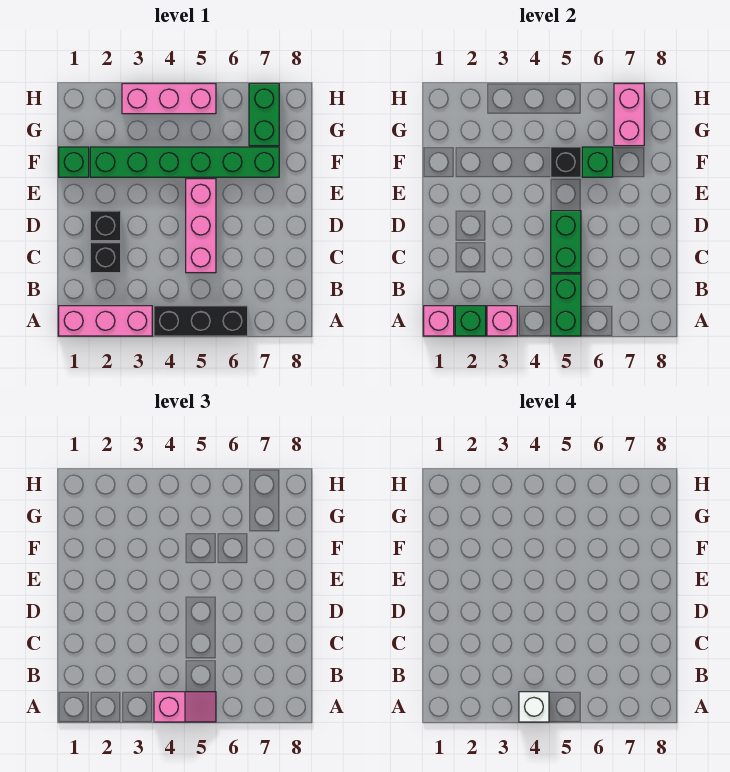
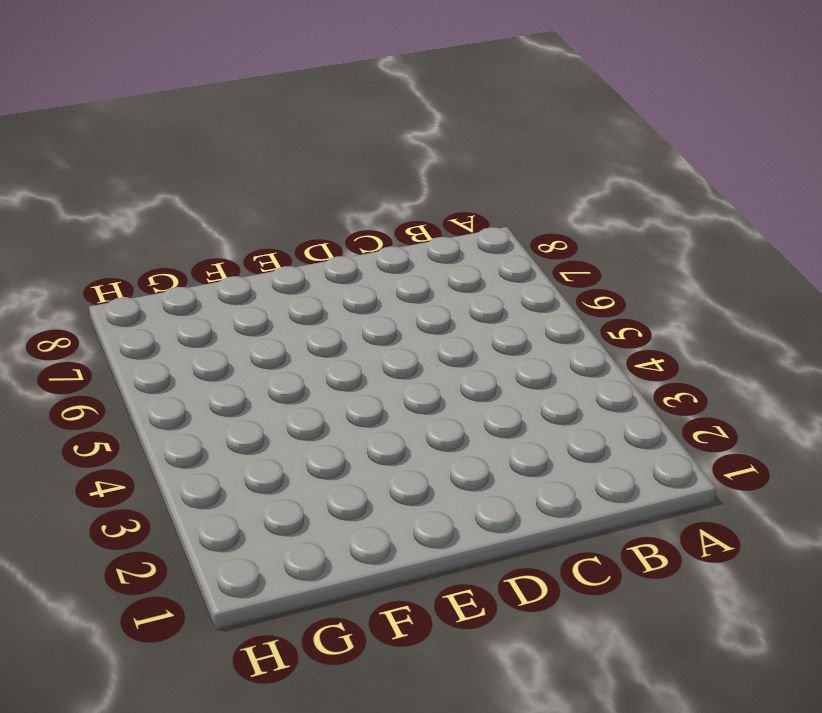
none -> pink 1x3 brick [59,306,152,336]
none -> black 1x3 brick [154,306,248,336]
none -> black 1x1 brick [90,242,121,273]

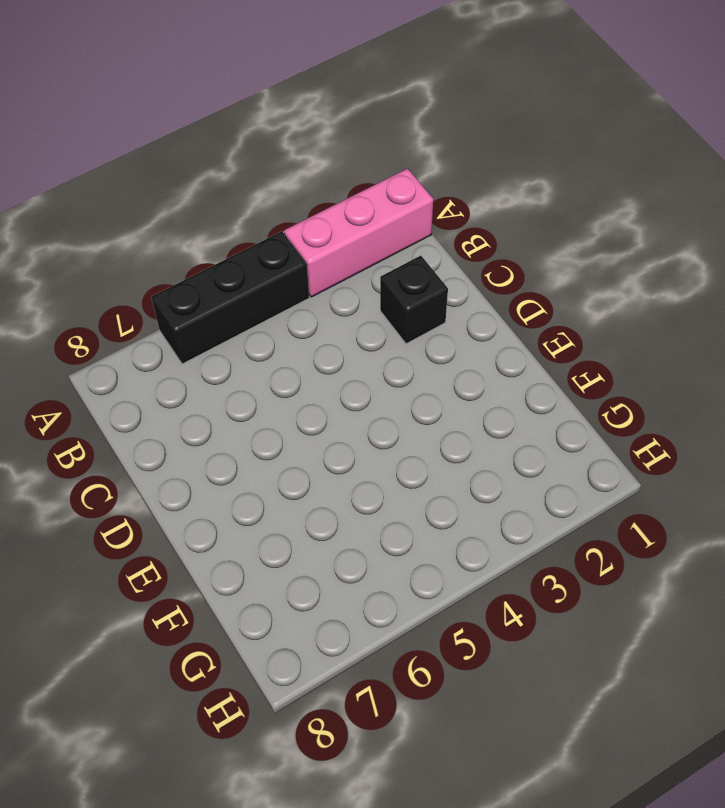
none -> pink 1x3 brick [186,179,216,273]
none -> black 1x1 brick [90,211,121,241]
none -> green 1x1 brick [59,147,89,177]

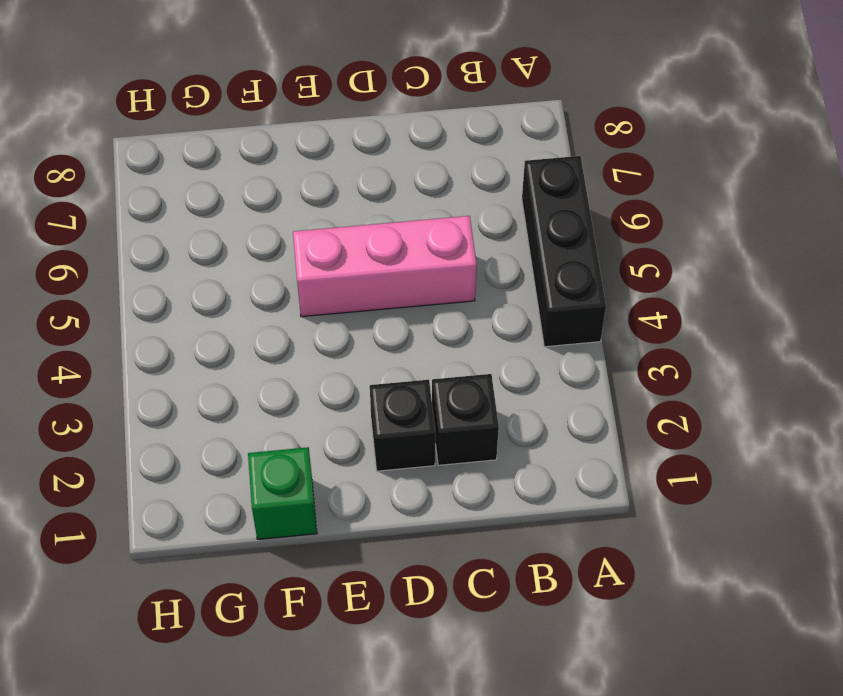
none -> pink 1x3 brick [59,306,152,336]
none -> green 1x6 brick [90,147,279,177]
none -> green 1x2 brick [249,84,279,146]

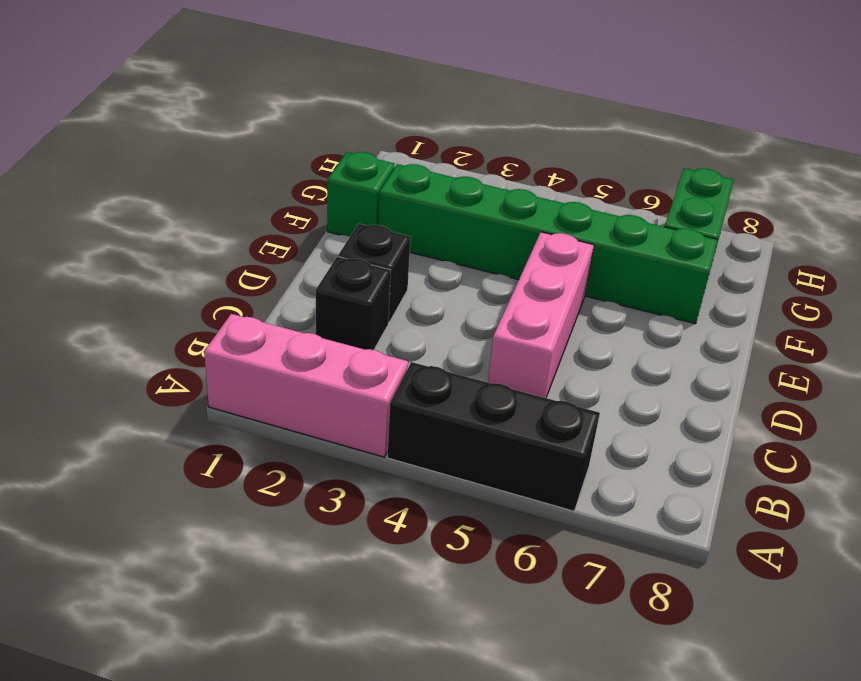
none -> pink 1x3 brick [122,84,216,114]
none -> pink 1x1 brick [424,306,454,336]
none -> green 1x1 brick [455,306,486,336]

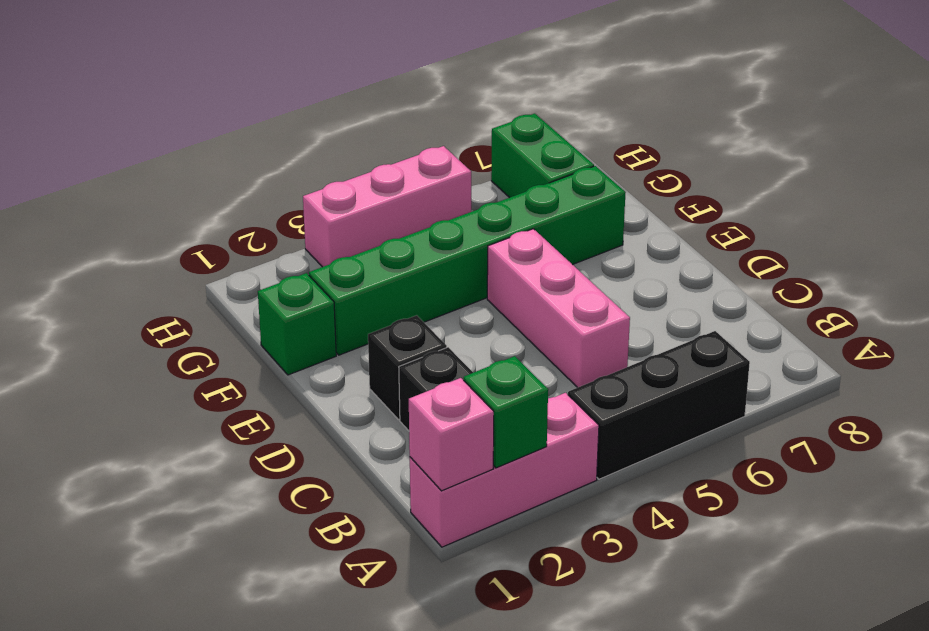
none -> pink 1x1 brick [487,306,517,336]
none -> green 1x2 brick [551,274,581,336]
none -> green 1x2 brick [551,211,581,273]

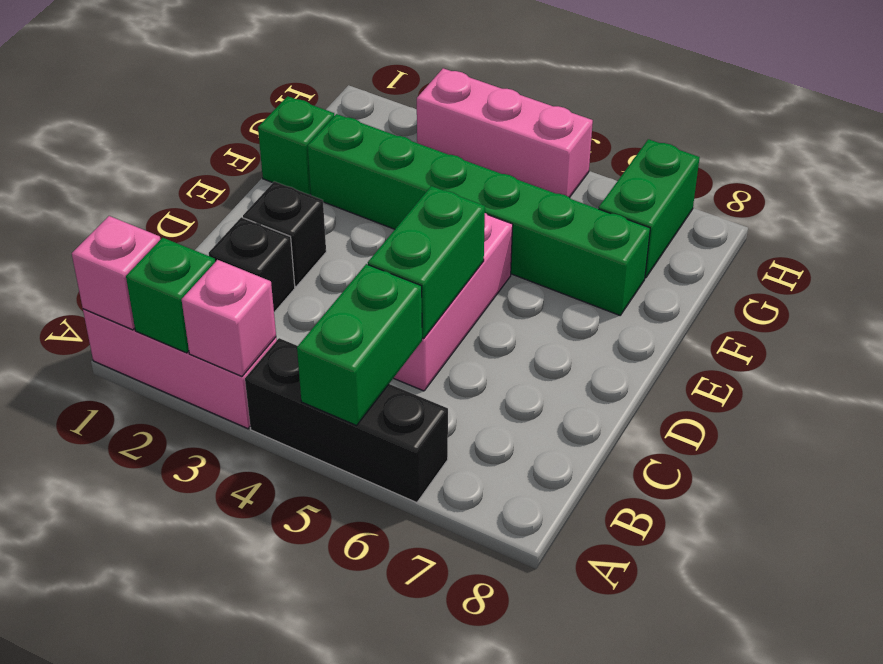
none -> black 1x1 brick [551,147,581,177]
none -> green 1x1 brick [582,147,613,177]
none -> pink 1x2 brick [614,84,644,146]

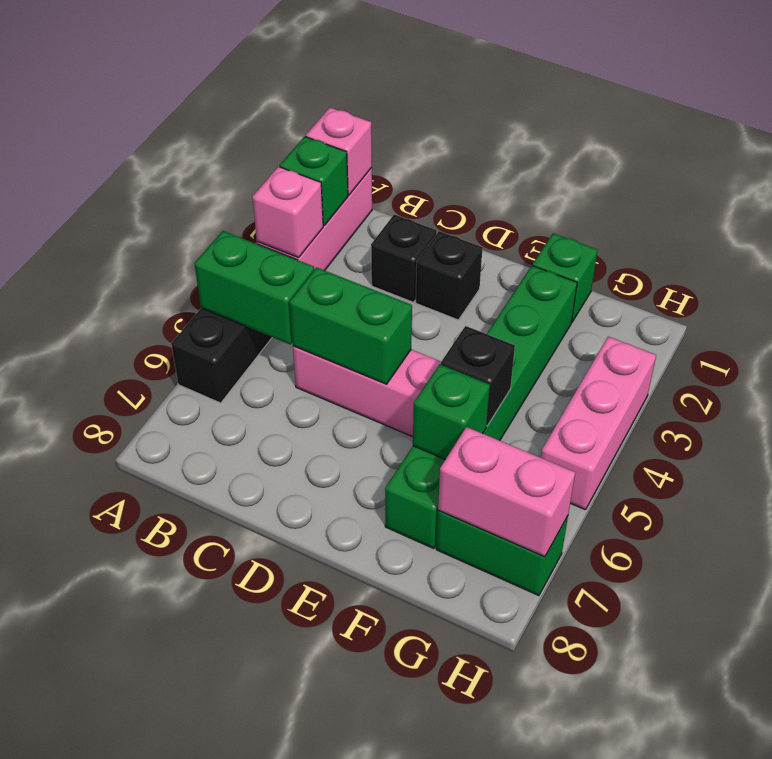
none -> pink 1x2 slope [154,692,216,722]
none -> white 1x1 brick [519,692,549,722]

